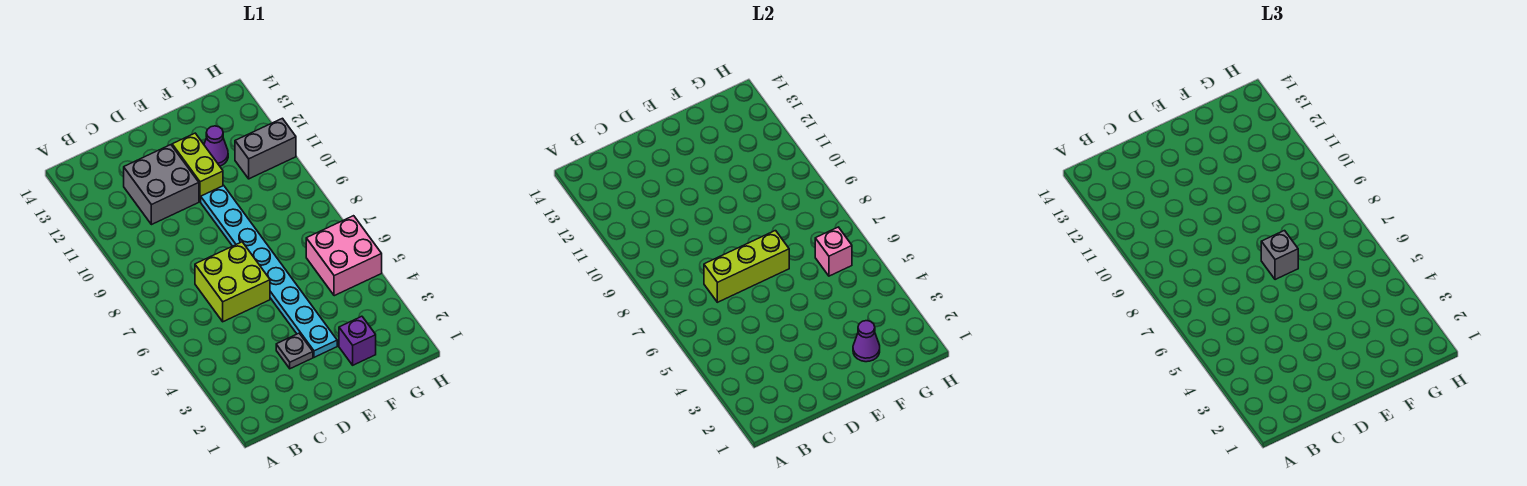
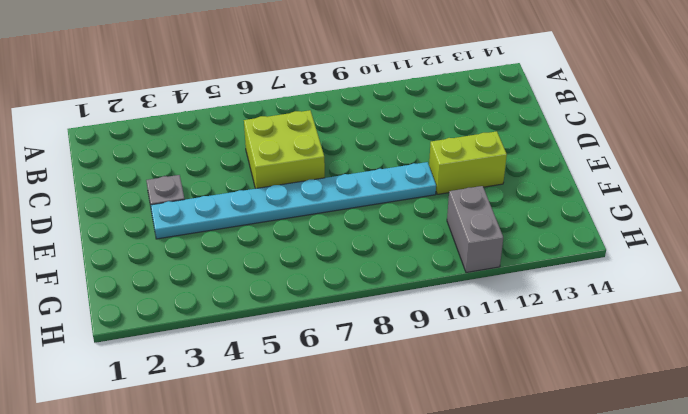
none -> grey 2x2 brick [124,145,199,225]
none -> purple 1x1 brick [339,316,376,365]
none -> purple 1x1 cone [204,126,228,166]

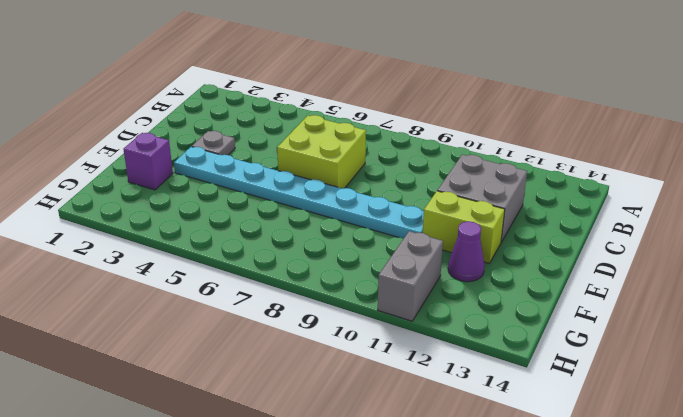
none -> pink 2x2 brick [306,216,382,296]
none -> lime 1x3 brick [704,231,789,302]
none -> purple 1x1 cone [853,321,880,362]

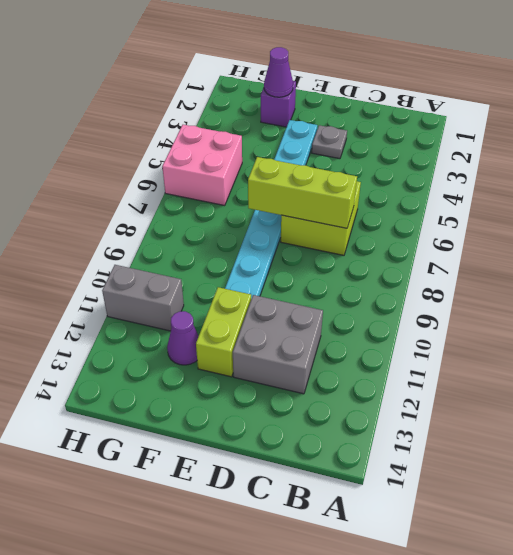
none -> pink 1x1 brick [815,227,852,276]
none -> grey 1x1 brick [1261,231,1298,280]

